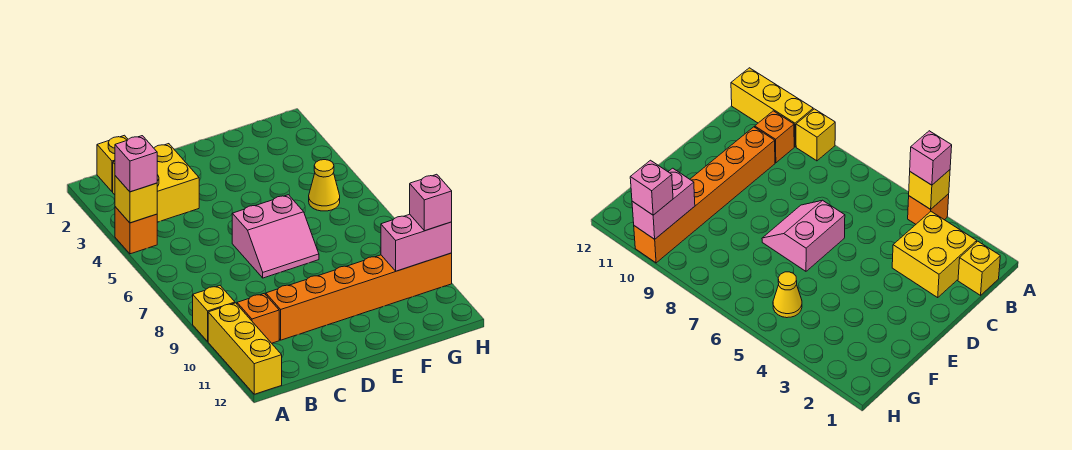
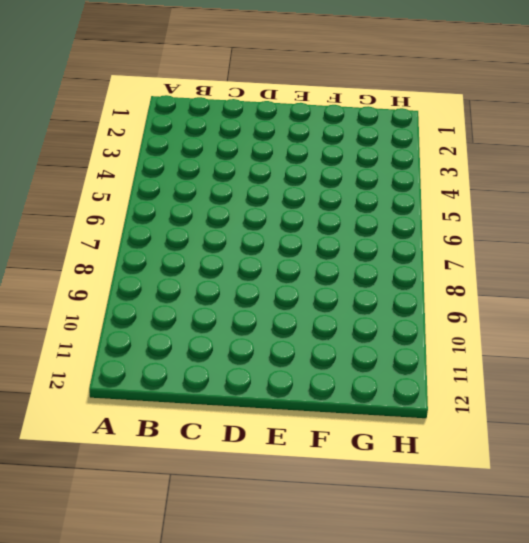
none -> orange 1x1 brick [115,207,157,254]
none -> yellow 1x1 brick [193,286,235,341]
none -> yellow 1x3 brick [208,303,282,394]

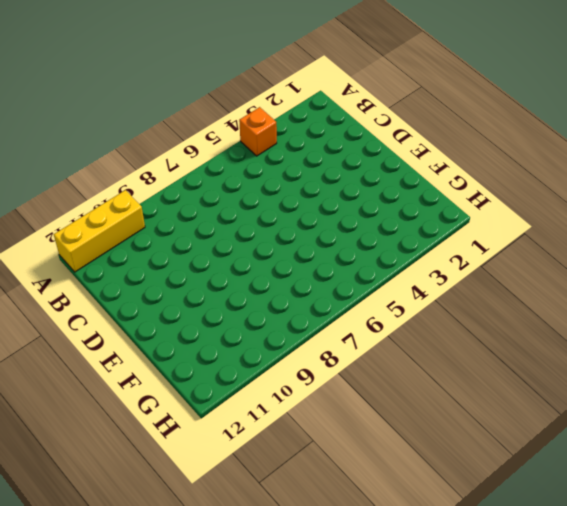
none -> yellow 1x1 brick [193,286,235,341]
none -> yellow 1x1 brick [97,135,128,192]
none -> yellow 2x2 brick [113,144,199,222]

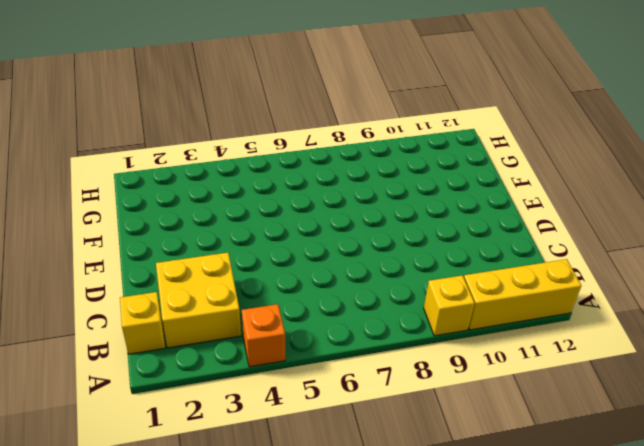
none -> orange 1x1 brick [237,293,279,343]
none -> orange 1x6 brick [266,253,452,340]
none -> pink 2x2 slope [232,195,319,278]

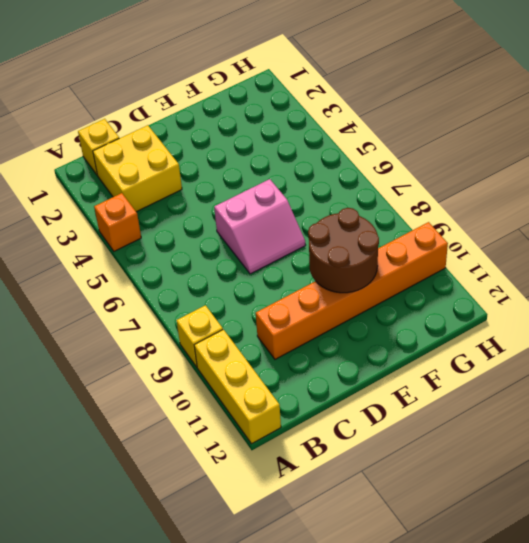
brown 2x2 round brick [308,208,379,293] -> none
none -> orange 1x1 brick [237,293,279,343]
none -> yellow 1x1 cone [309,160,340,211]
none -> yellow 1x1 brick [115,176,157,223]

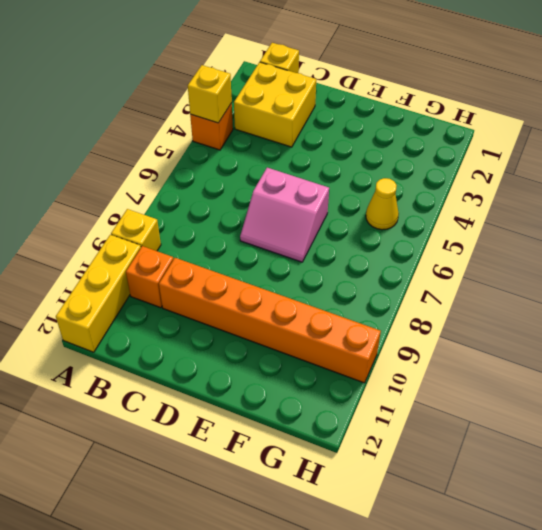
none -> pink 1x2 brick [381,214,452,271]
none -> pink 1x1 brick [115,136,157,192]
none -> pink 1x1 brick [410,174,452,231]

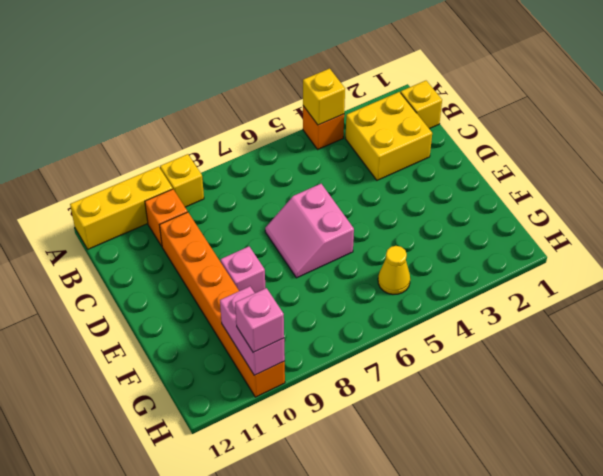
pink 1x1 brick [221,247,265,293] -> pink 1x1 brick moved to [115,136,157,192]

